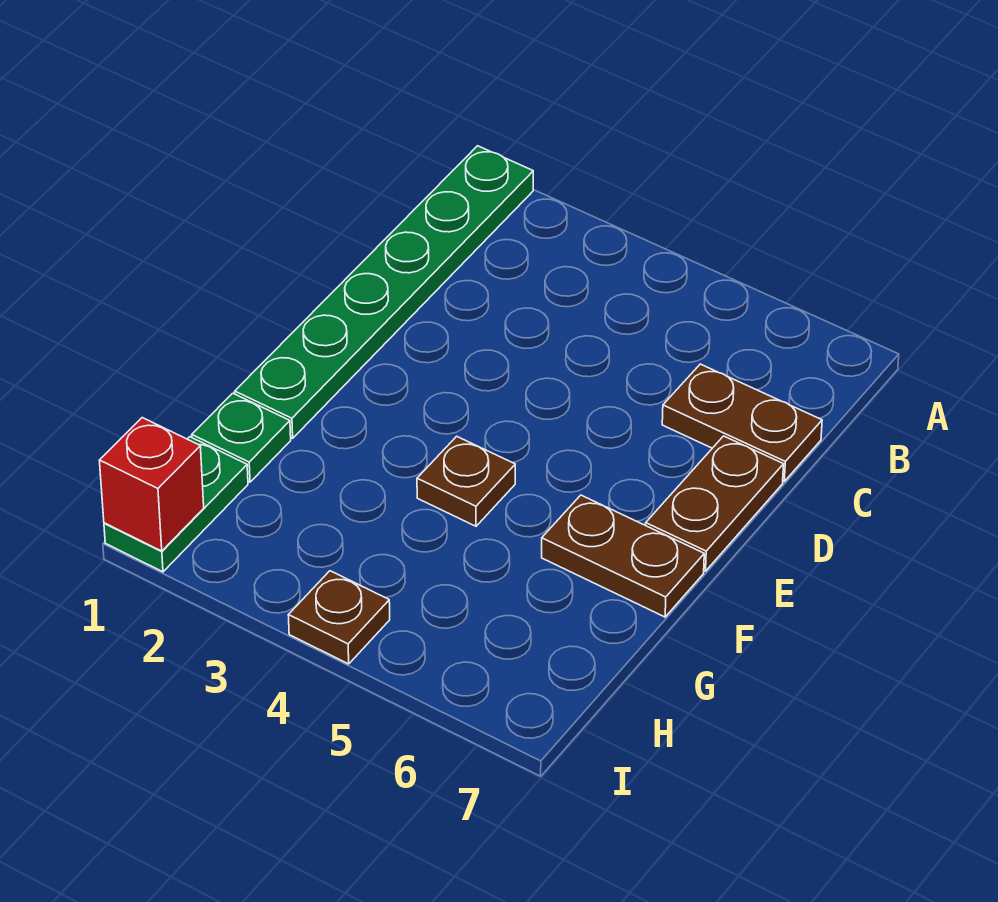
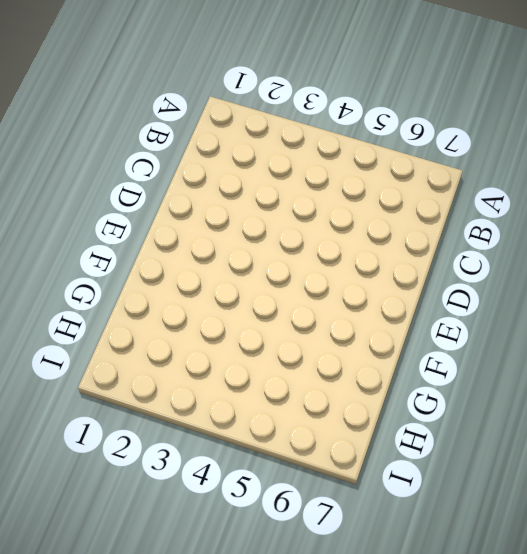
none -> green 1x6 plate [235,146,533,438]
none -> brown 1x2 plate [662,364,822,481]

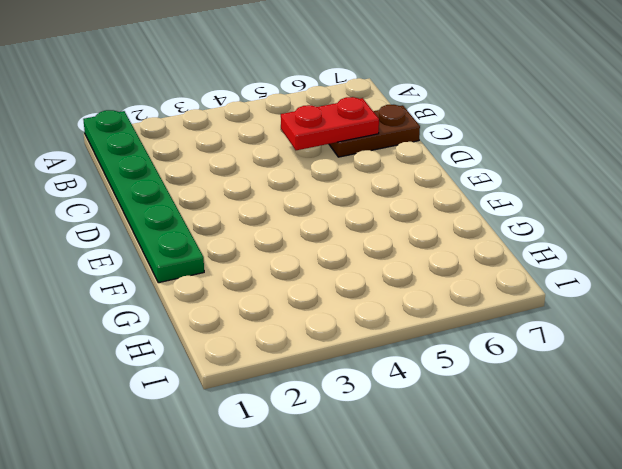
red 1x2 plate [281,97,379,150] -> none
none -> brown 1x2 plate [646,436,784,571]
none -> brown 1x1 plate [417,436,515,526]

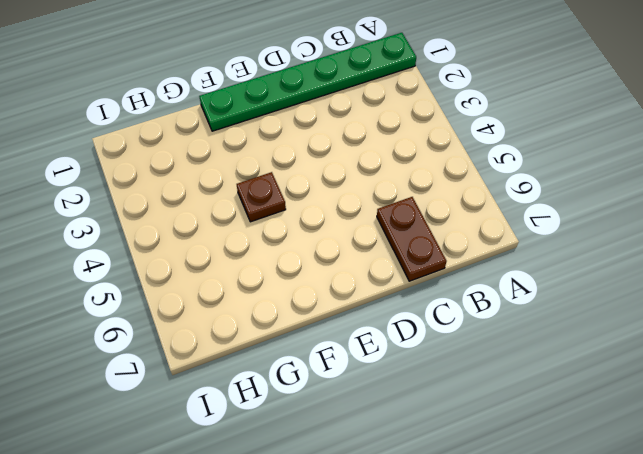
none -> brown 1x2 plate [646,436,784,571]
none -> brown 1x2 plate [542,495,704,617]

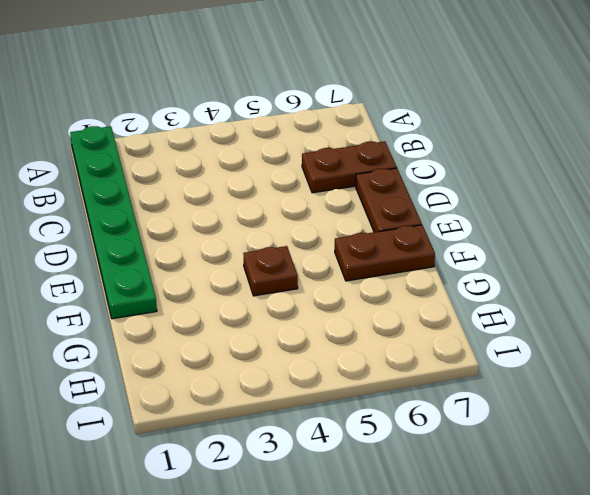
none -> green 1x1 plate [192,393,291,482]
none -> green 1x2 plate [104,437,248,572]

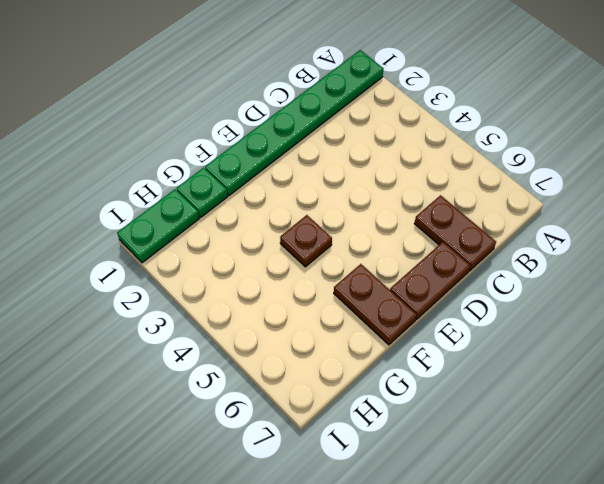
none -> brown 1x1 plate [288,571,390,664]
none -> red 1x1 brick [99,418,204,551]

